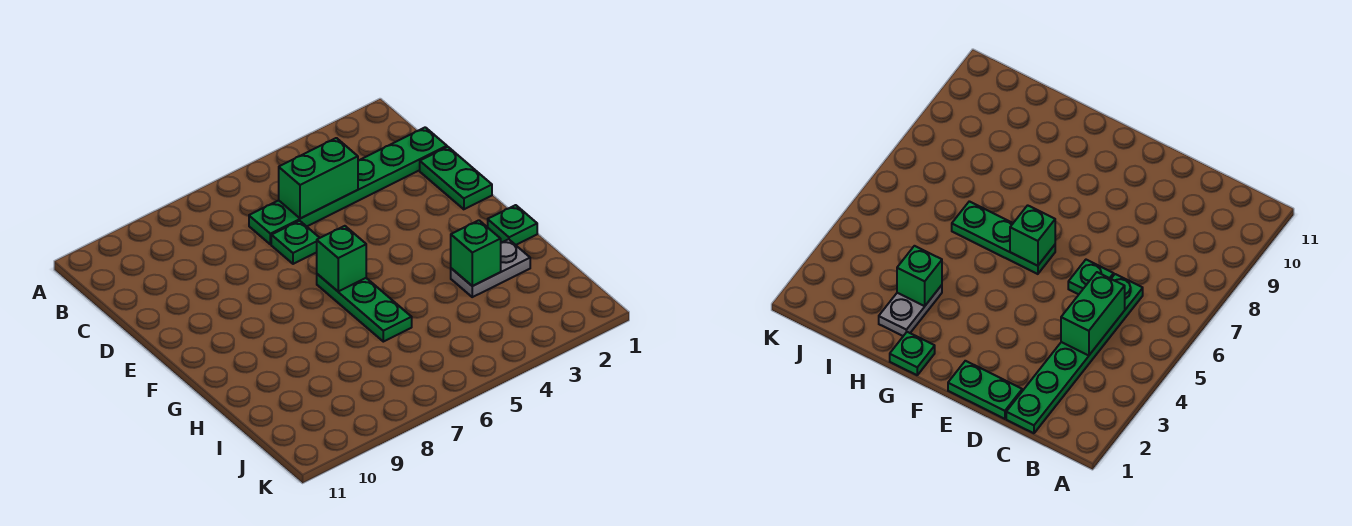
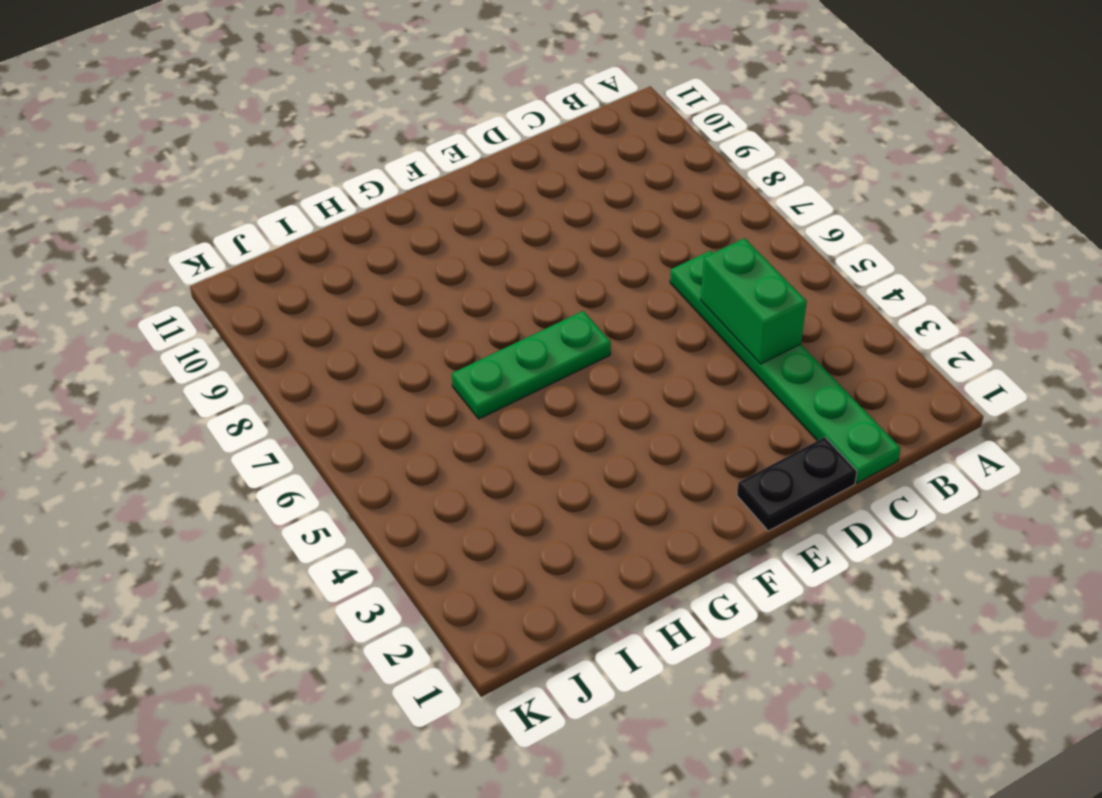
black 1x2 plate [737,437,857,531] -> green 1x2 plate [420,147,492,209]
none -> green 1x1 plate [271,221,319,264]
none -> green 1x1 plate [488,205,537,245]

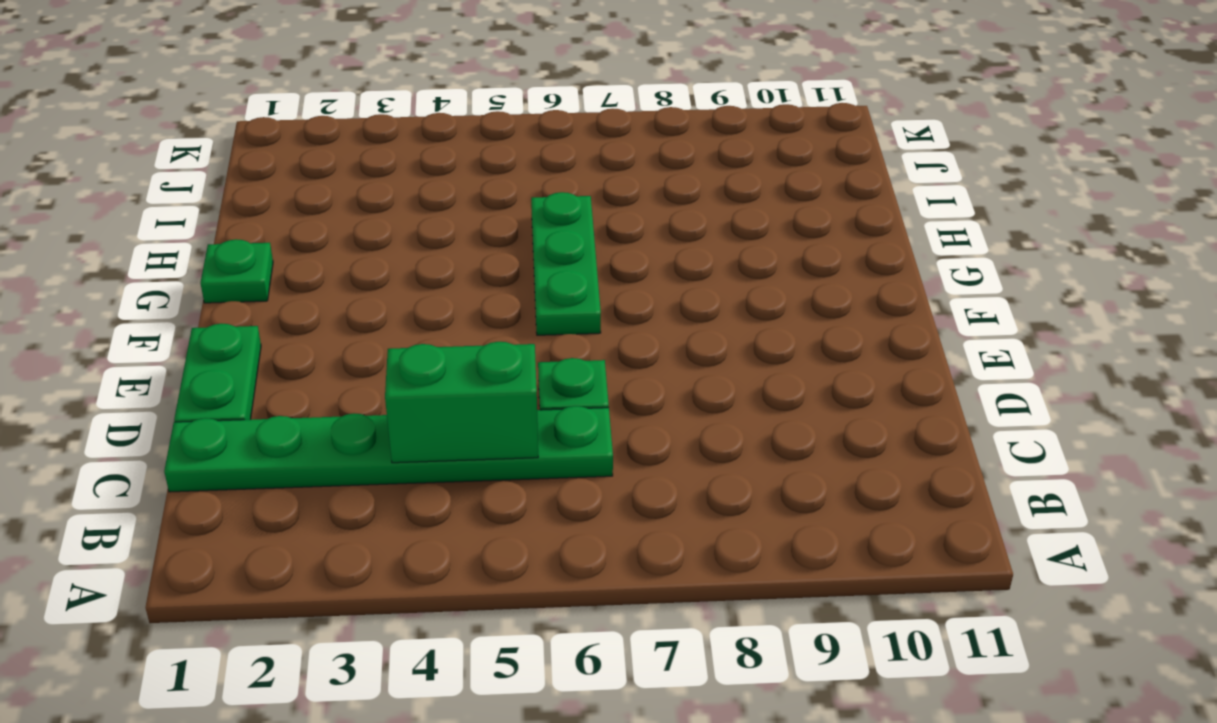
none -> grey 1x2 plate [451,239,530,297]
none -> green 1x1 brick [317,226,366,291]

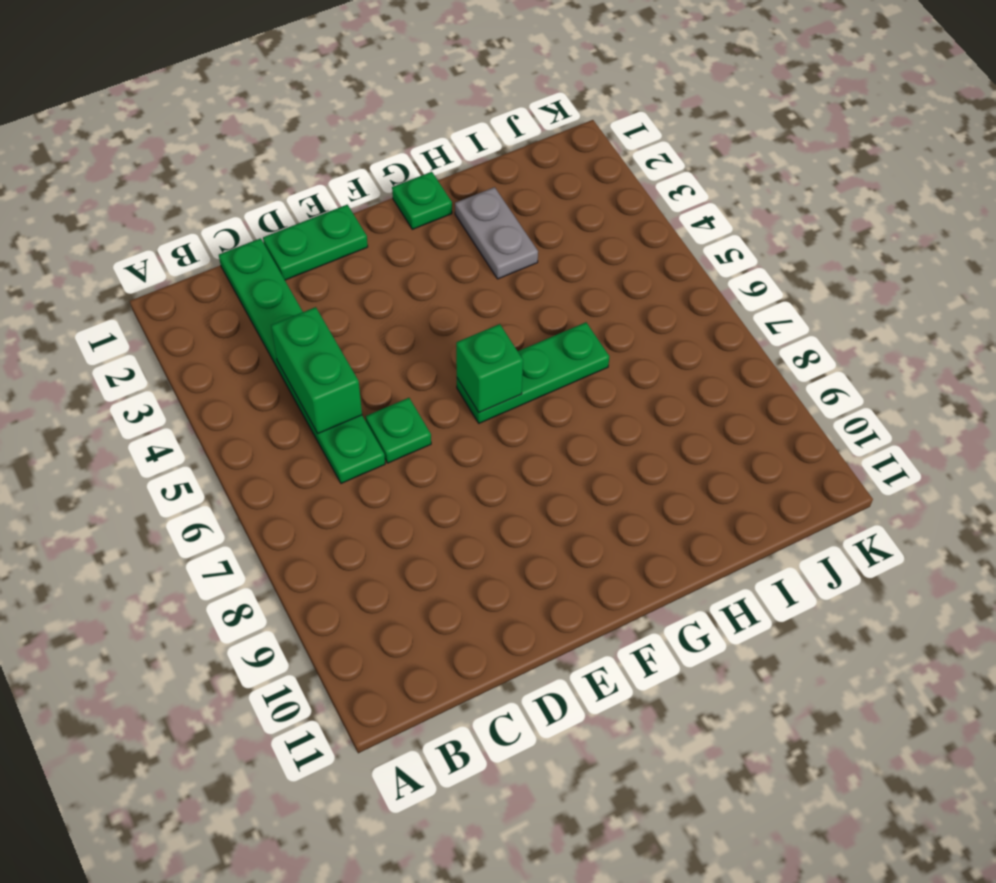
none -> green 1x1 brick [451,220,501,286]

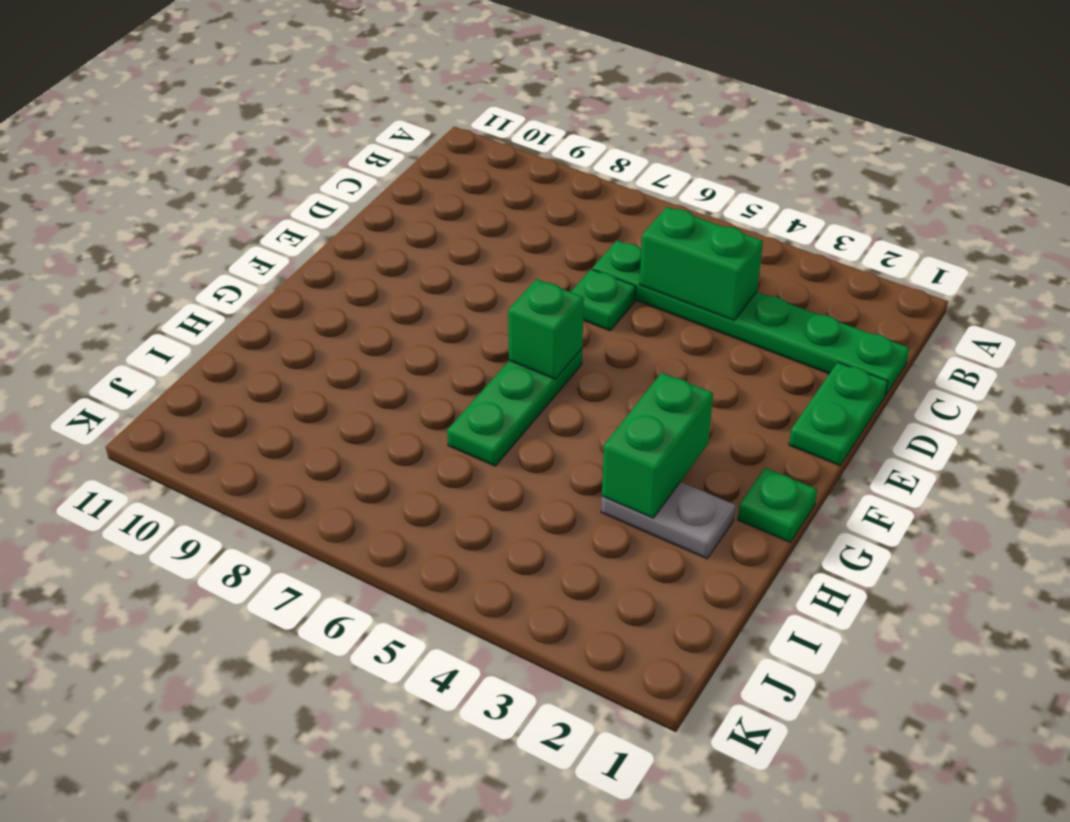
green 1x2 brick [602,373,713,518] -> green 1x1 brick [451,220,501,286]

